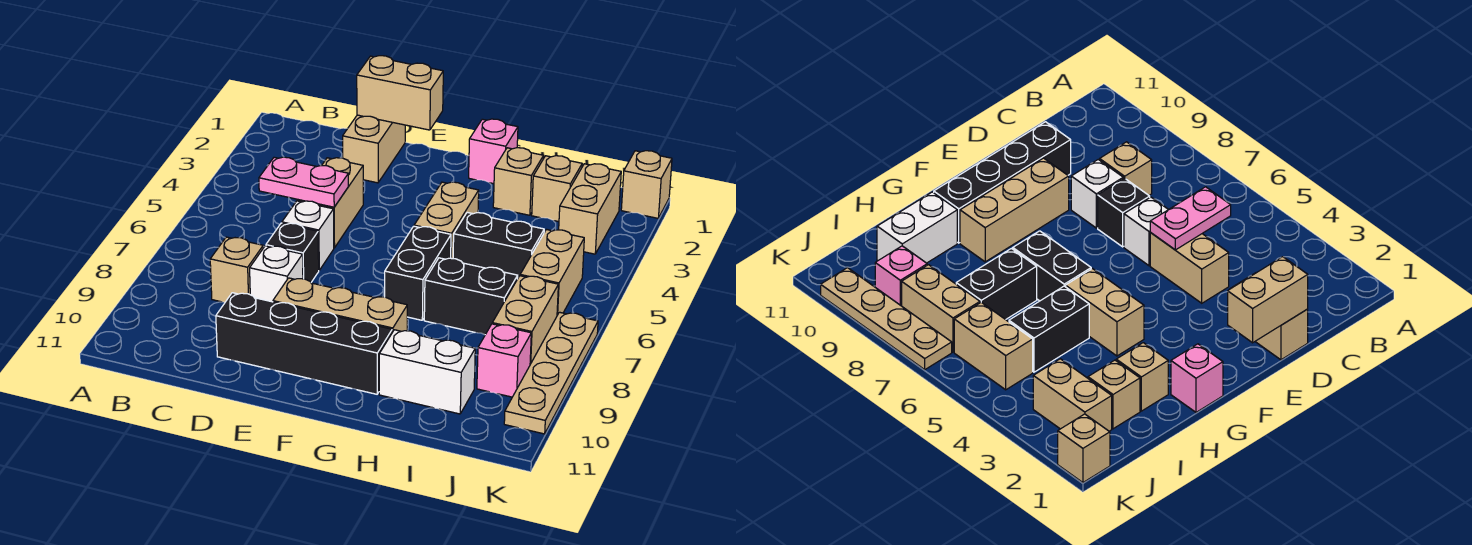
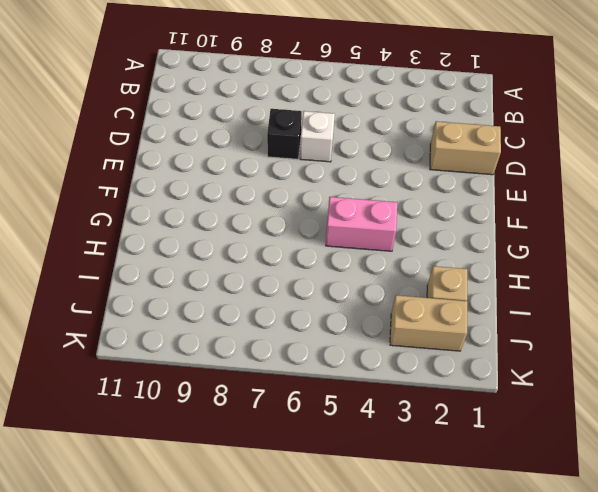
pink 1x2 brick [326,197,397,251] -> tan 1x2 brick [414,182,479,259]
none -> tan 1x1 brick [210,237,263,302]
none -> tan 1x2 brick [298,158,363,248]
none -> white 1x1 brick [250,246,303,302]

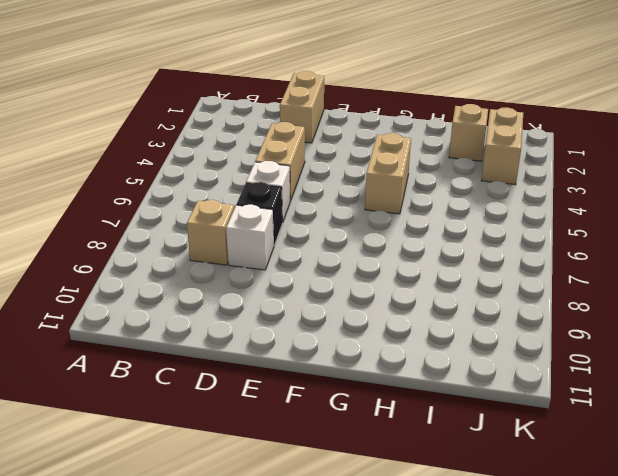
none -> black 1x4 brick [216,293,392,394]
none -> tan 1x3 brick [273,278,407,332]
none -> pink 1x1 brick [469,119,518,184]

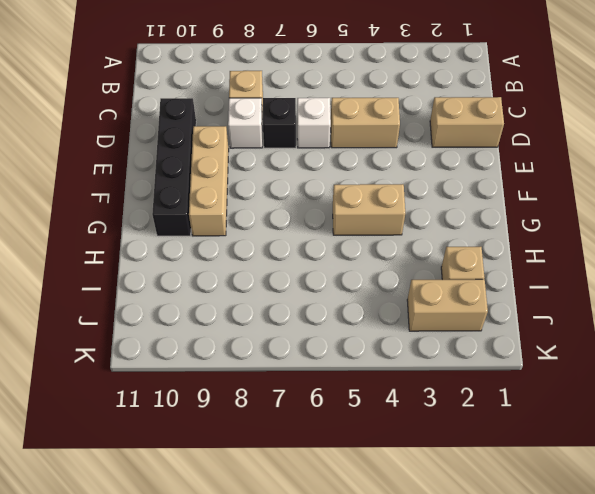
none -> pink 1x1 brick [469,119,518,184]
none -> black 1x2 brick [385,226,451,320]
none -> tan 1x1 brick [493,148,544,215]

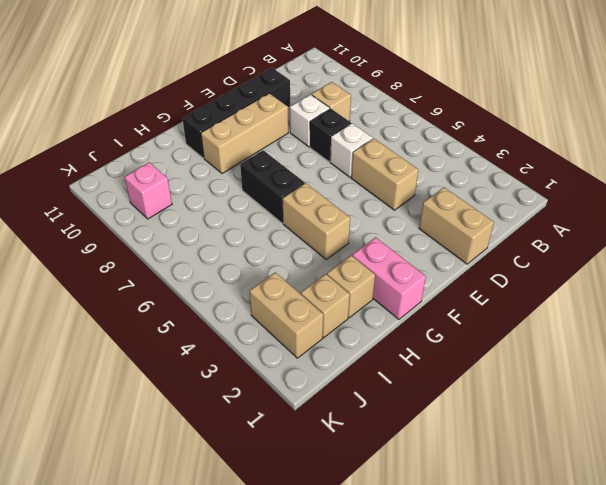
pink 1x2 brick [352,237,426,319] -> pink 1x1 brick [469,119,518,184]
none -> black 1x2 brick [453,212,544,279]
none -> black 1x2 brick [424,258,518,335]
none -> white 1x2 brick [379,330,475,414]

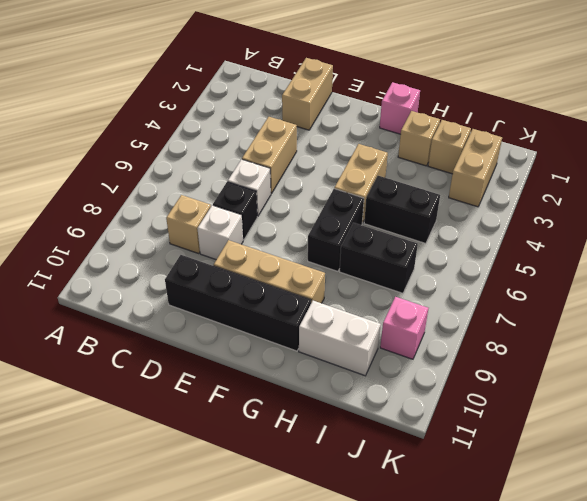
none -> tan 1x2 brick [520,230,584,315]
none -> tan 1x2 brick [492,276,558,364]
none -> tan 1x1 brick [621,151,672,218]

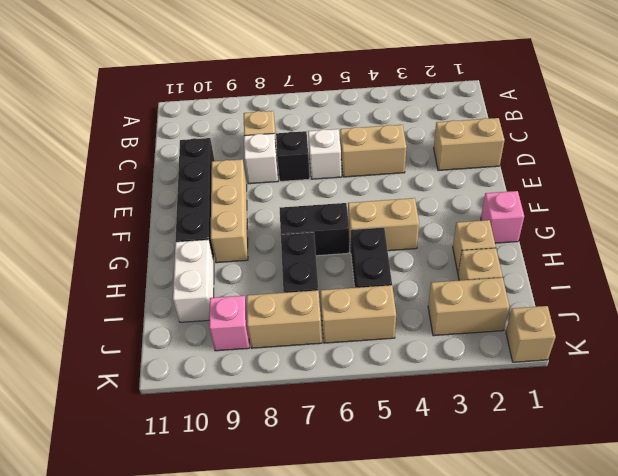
none -> tan 1x4 plate [504,312,598,434]
none -> pink 1x2 plate [259,157,348,207]
none -> tan 1x2 brick [357,56,443,130]

